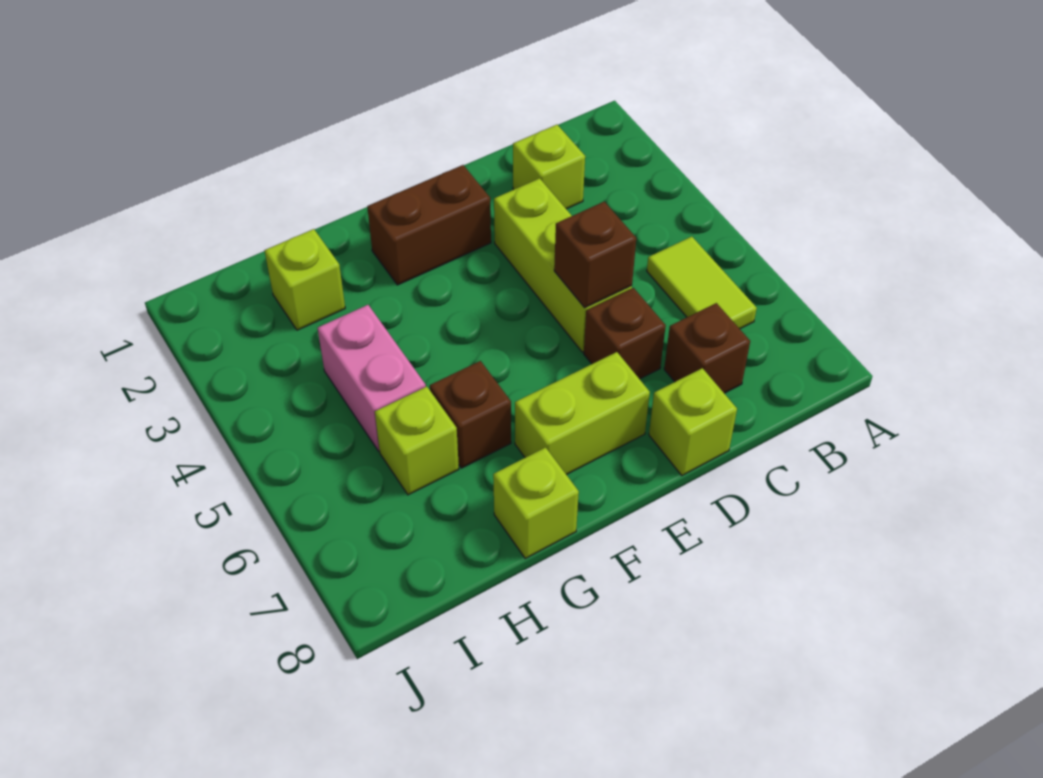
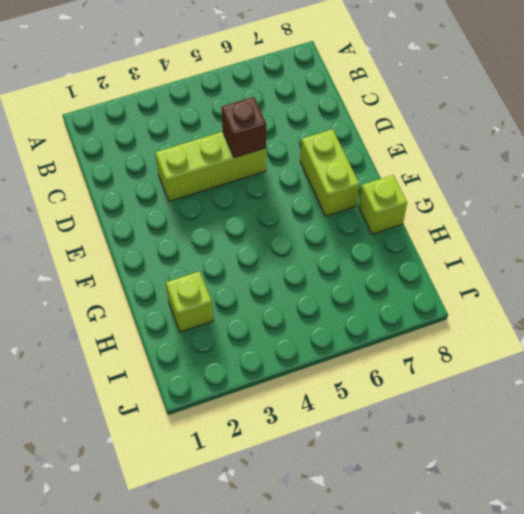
none -> lime 1x2 tile [647,237,757,329]
none -> lime 1x1 brick [513,125,585,209]
none -> brown 1x1 brick [664,303,750,393]

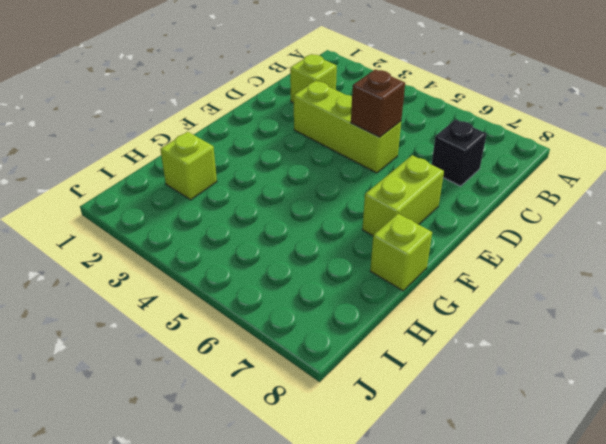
black 1x1 brick [432,119,487,186] -> brown 1x1 brick [664,303,750,393]
none -> lime 1x2 tile [647,237,757,329]
none -> brown 1x1 brick [584,288,666,379]
none -> lime 1x1 brick [649,368,737,475]

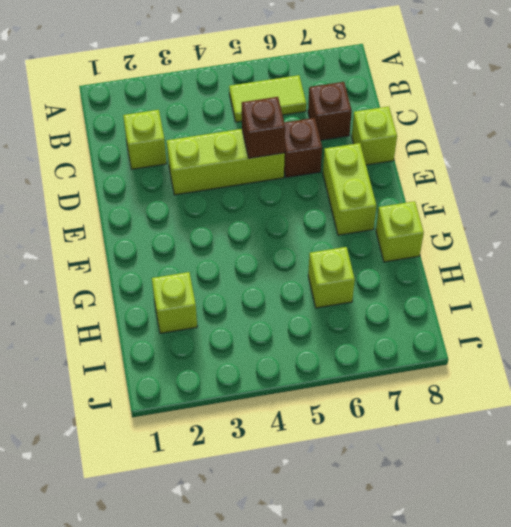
none -> brown 1x2 brick [367,165,491,285]
none -> brown 1x1 brick [430,361,511,468]
none -> pink 1x2 brick [318,305,426,451]

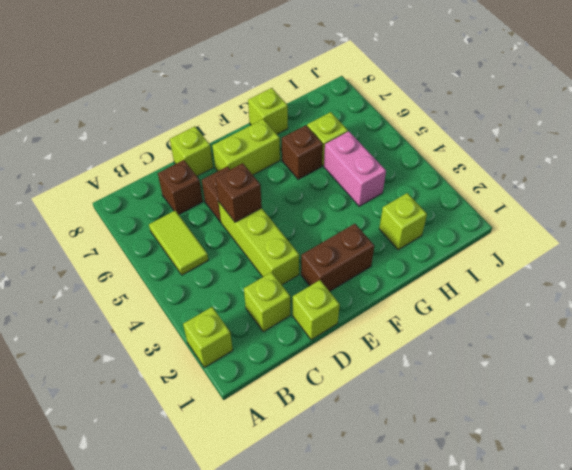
lime 1x1 brick [183,307,233,368] -> none
lime 1x1 brick [293,280,340,340] -> none

